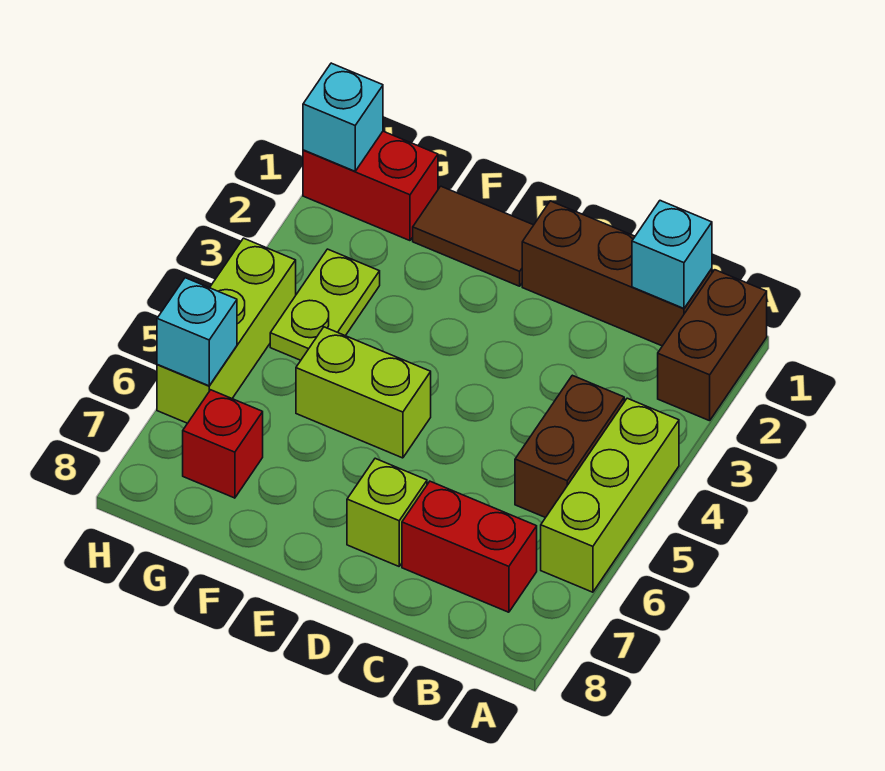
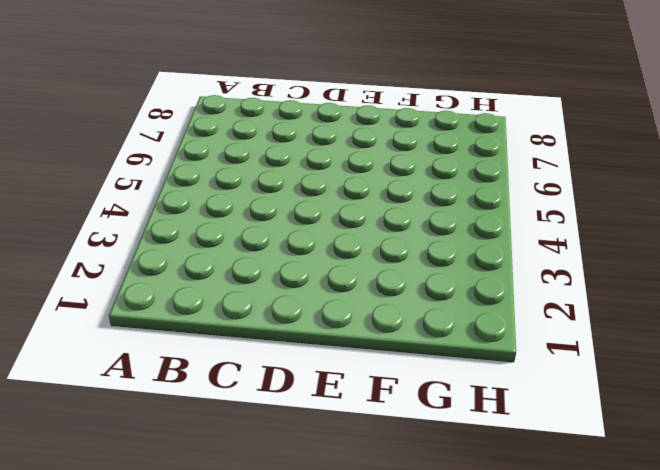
none -> brown 1x2 brick [658,270,767,421]
none -> lime 1x3 brick [541,398,679,592]
none -> brown 1x3 brick [522,201,712,346]

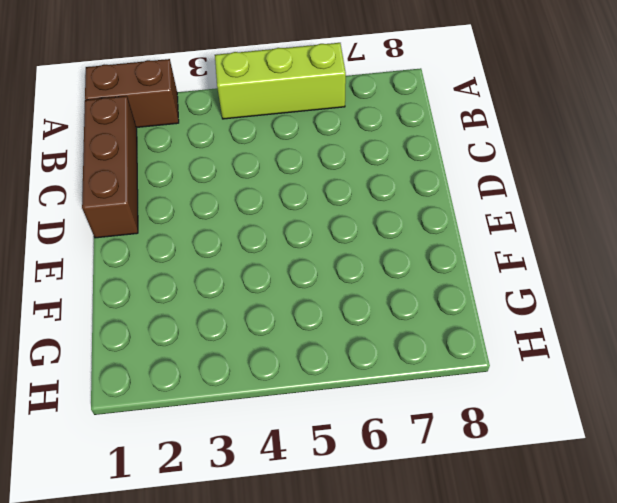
none -> brown 1x2 brick [515,375,624,518]
none -> red 1x2 brick [402,481,537,612]
none -> lime 1x1 brick [347,458,427,566]

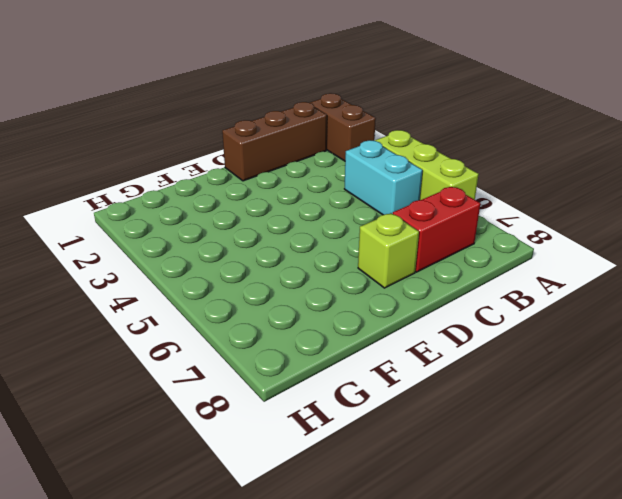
cyan 1x2 brick [344,140,422,215] -> brown 1x2 brick [515,375,624,518]
none -> brown 1x2 tile [413,186,533,286]
none -> lime 1x2 brick [296,327,431,458]
none -> red 1x2 brick [303,131,438,241]

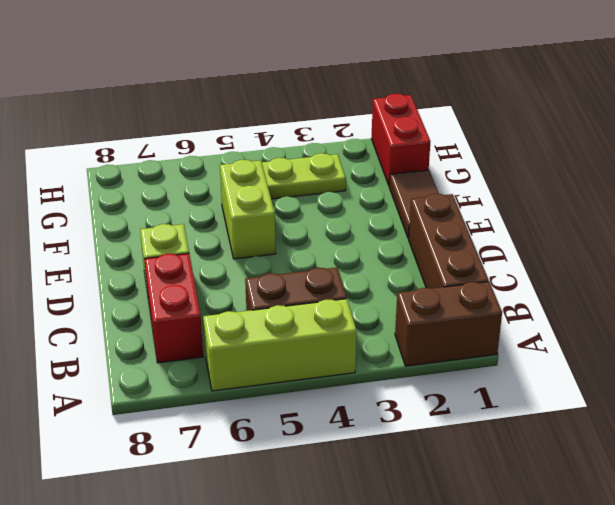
none -> red 1x1 brick [183,390,263,498]
none -> lime 1x3 brick [157,238,296,423]
none -> cyan 1x1 brick [632,201,712,308]

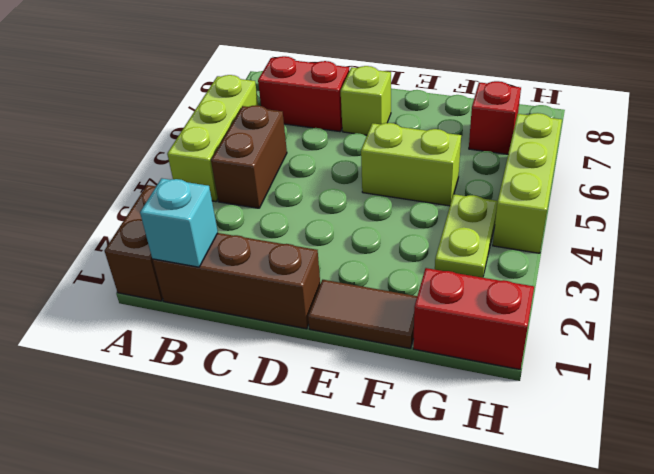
none -> cyan 1x1 brick [303,63,383,171]
none -> cyan 1x1 brick [157,278,237,386]

